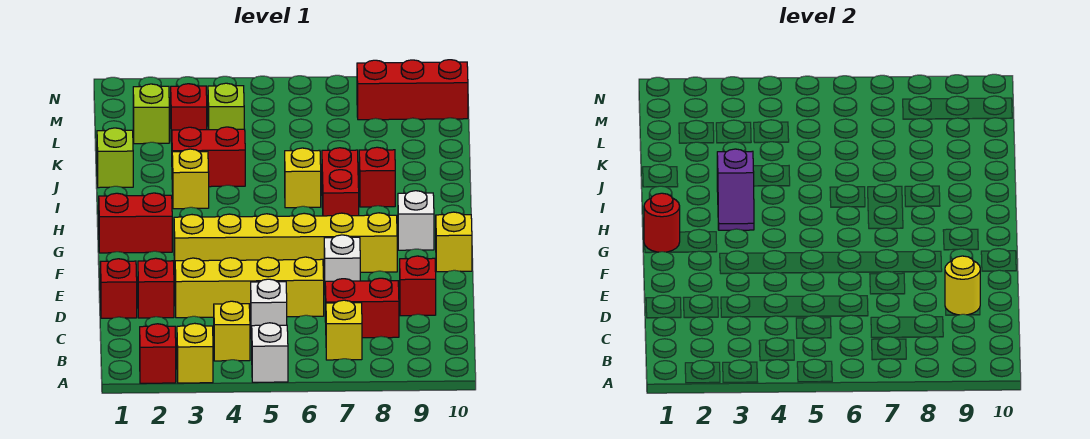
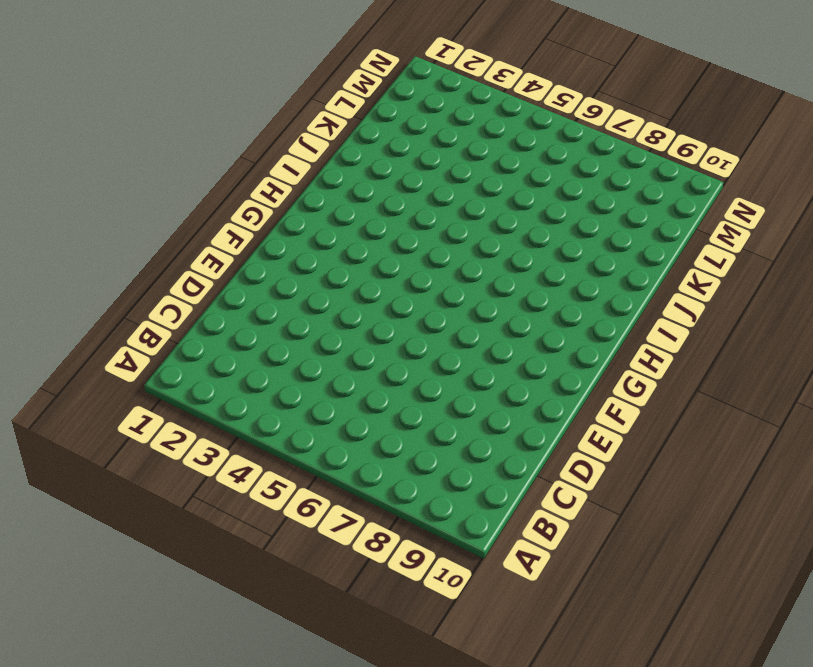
none -> red 1x1 brick [140,324,176,383]
none -> yellow 1x1 brick [177,323,213,383]
none -> white 1x1 brick [252,323,288,382]

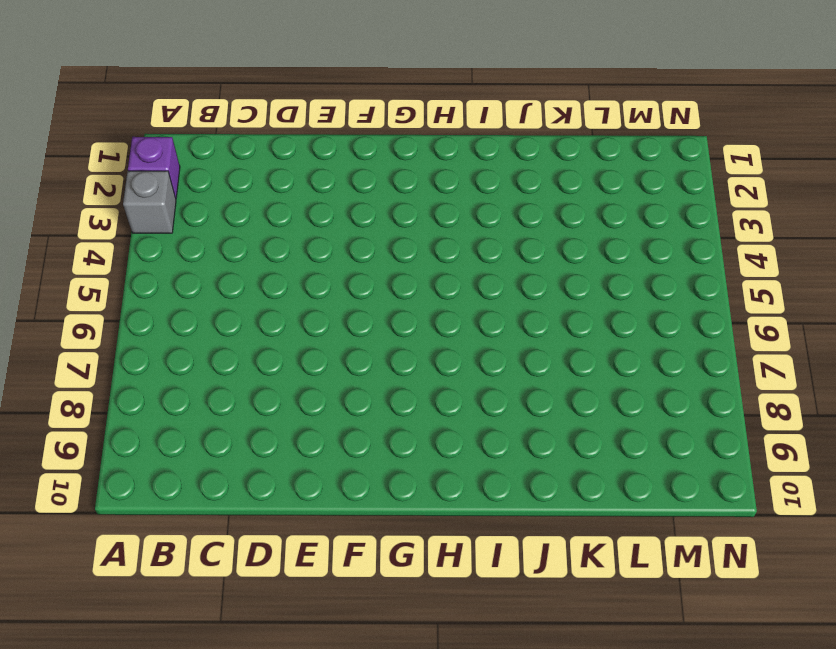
purple 1x1 brick [128,137,180,198] -> red 1x1 brick [140,324,176,383]
grey 1x1 brick [123,171,176,233] -> yellow 1x1 brick [177,323,213,383]
none -> white 1x1 brick [252,323,288,382]
none -> yellow 1x1 brick [214,301,250,361]
none -> yellow 1x1 brick [326,300,362,360]

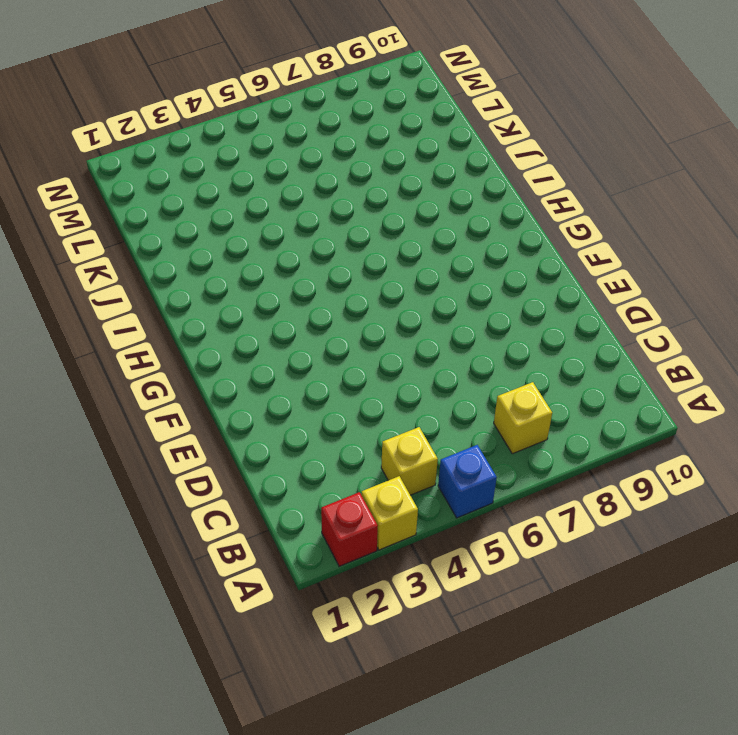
blue 1x1 brick [438,445,497,518] -> white 1x1 brick [252,323,288,382]
none -> white 1x1 brick [251,279,287,339]
none -> red 1x2 brick [325,278,399,338]
none -> red 1x1 brick [100,259,137,318]

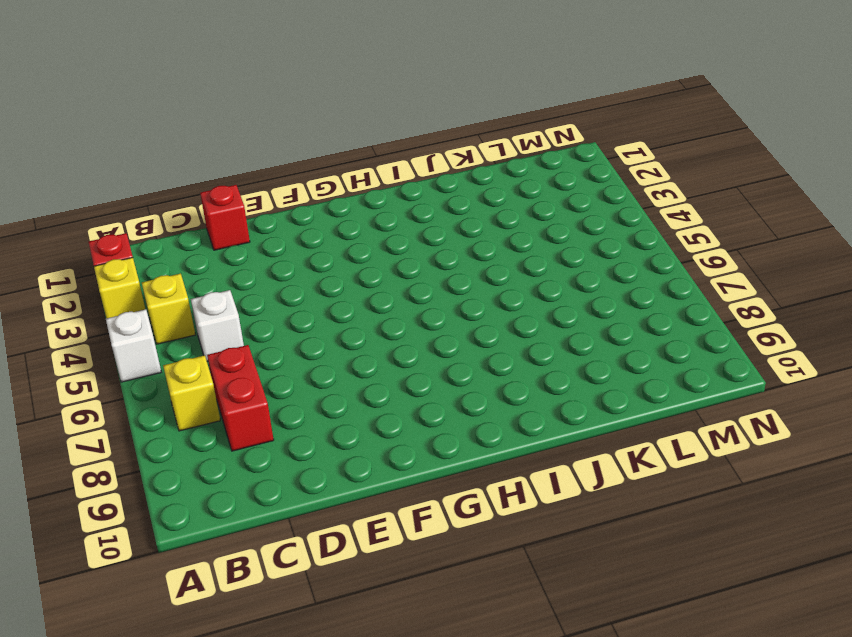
none -> red 1x1 brick [138,258,174,318]
none -> yellow 1x4 brick [175,257,324,318]
none -> red 1x1 brick [400,256,436,316]

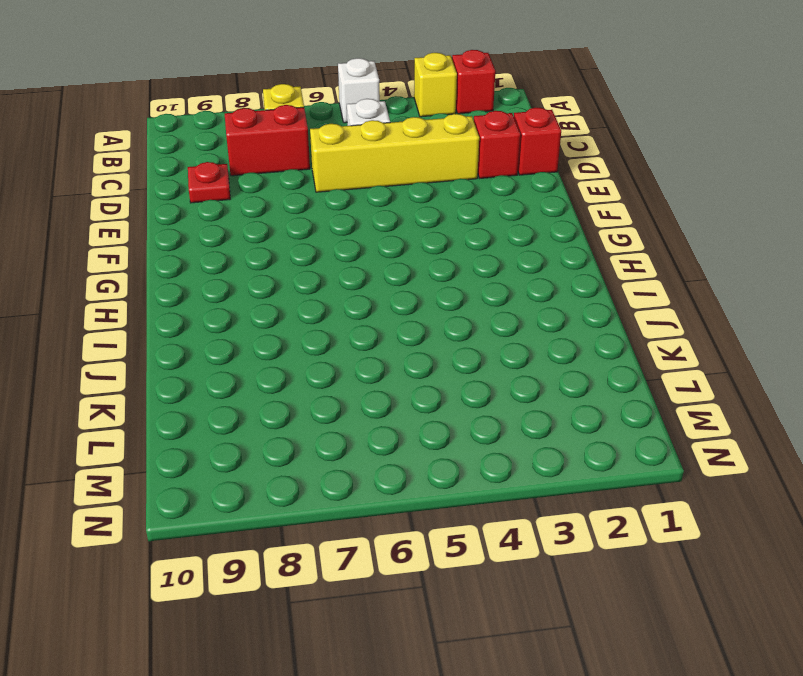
red 1x1 plate [188,162,230,203] -> red 1x1 brick [400,256,436,316]
none -> yellow 1x1 brick [214,301,250,361]
none -> white 1x1 brick [324,235,360,284]
none -> yellow 1x6 brick [174,213,397,273]

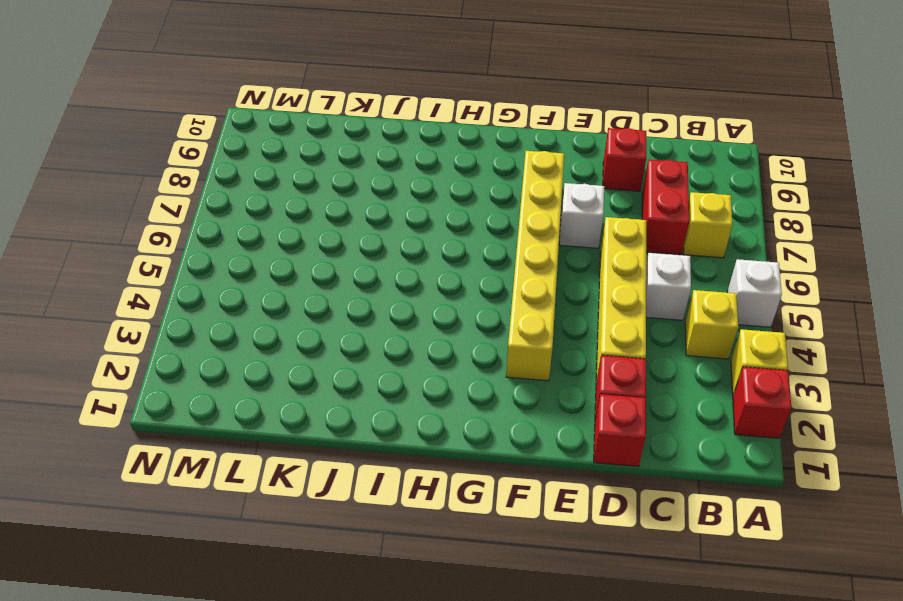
none -> yellow 1x1 brick [436,212,472,272]
none -> red 1x2 brick [99,193,172,253]
none -> white 1x1 brick [398,191,434,250]

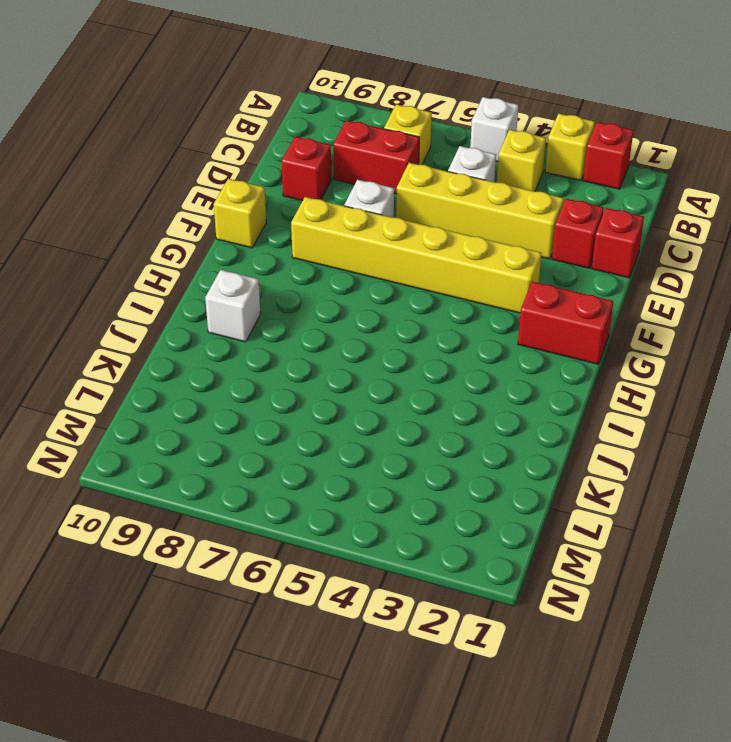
white 1x1 brick [205,270,260,342] -> white 1x1 brick moved to [398,191,434,250]
none -> red 1x2 brick [322,148,359,216]
none -> yellow 1x1 brick [172,149,209,209]
none -> yellow 1x1 brick [285,148,321,208]

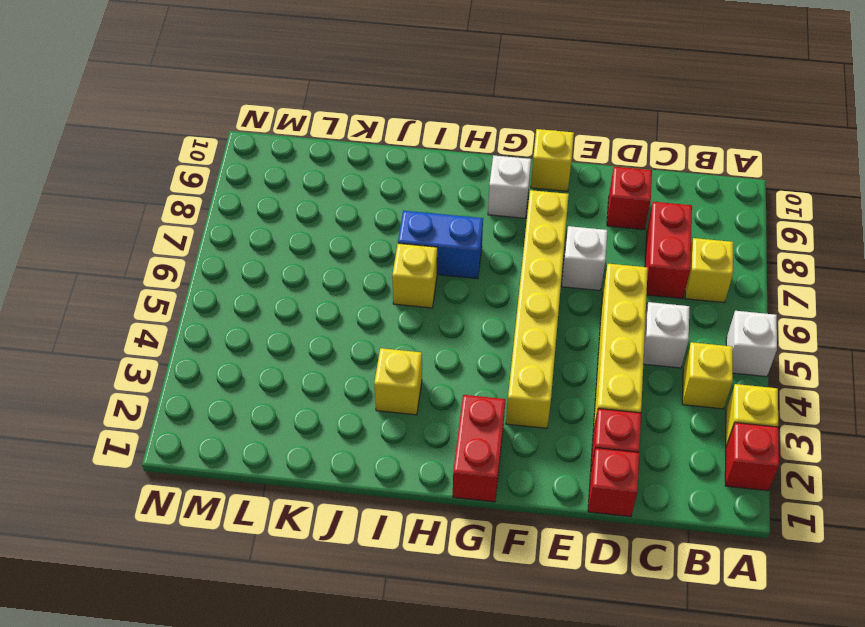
blue 1x2 brick [398,211,483,279] -> red 1x2 brick [322,148,359,216]
none -> red 1x1 brick [359,147,395,207]
none -> lime 1x1 brick [97,128,133,188]
none -> red 1x2 brick [172,127,245,187]

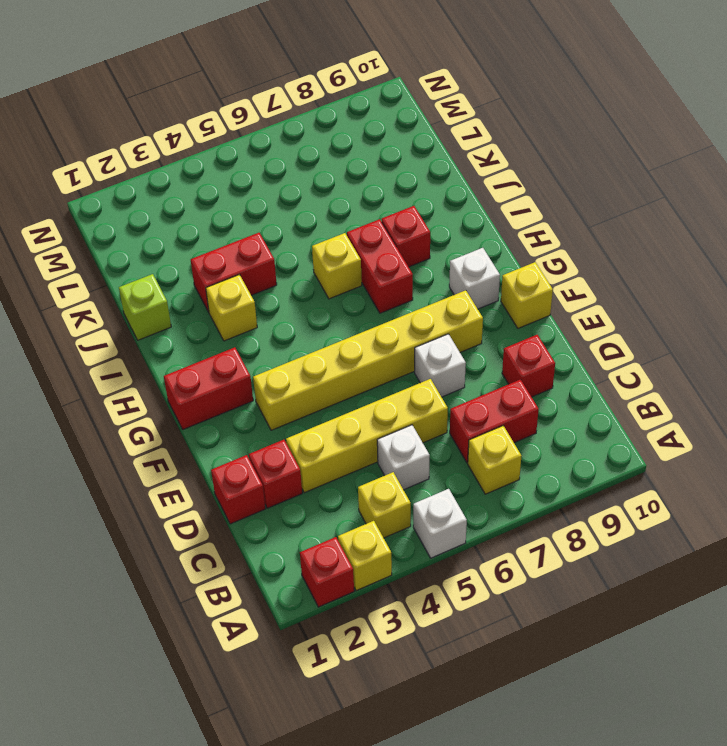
none -> lime 1x1 brick [133,84,169,144]
none -> red 1x1 brick [171,84,207,143]
none -> lime 1x1 brick [208,83,244,130]

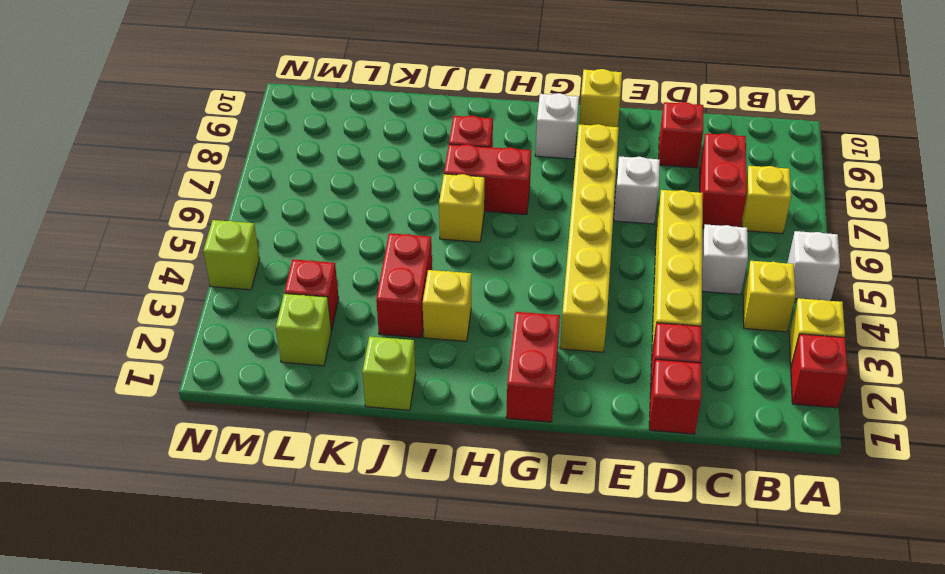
lime 1x1 brick [203,220,260,290] -> lime 1x1 brick moved to [208,83,244,130]
none -> red 1x3 brick [357,60,468,120]
none -> yellow 1x1 round brick [945,256,980,315]
none -> red 1x1 round brick [644,193,680,252]

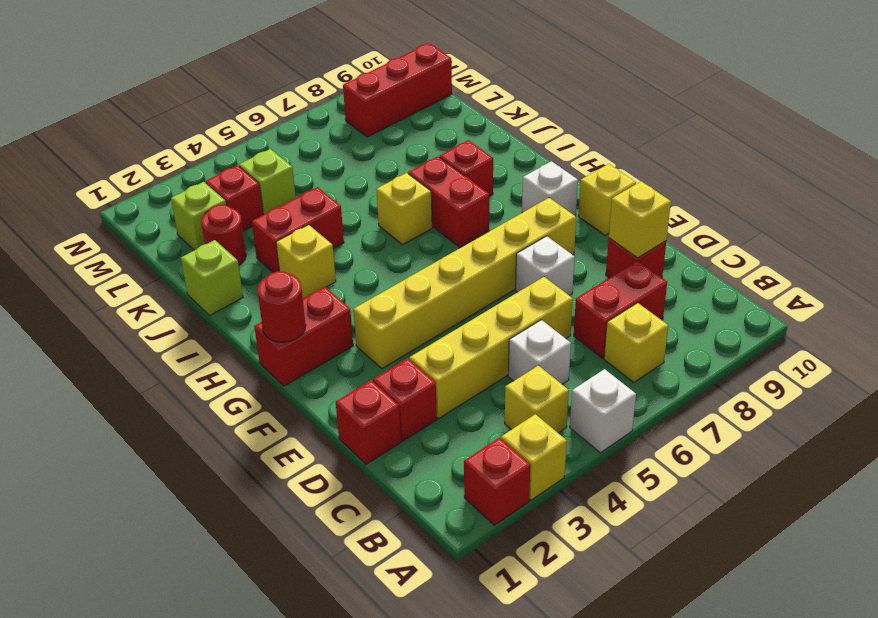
yellow 1x1 brick [609,181,671,258] -> yellow 1x1 round brick [945,256,980,315]
red 1x1 round brick [201,205,246,265] -> none
none -> purple 1x2 slope [717,149,754,230]

